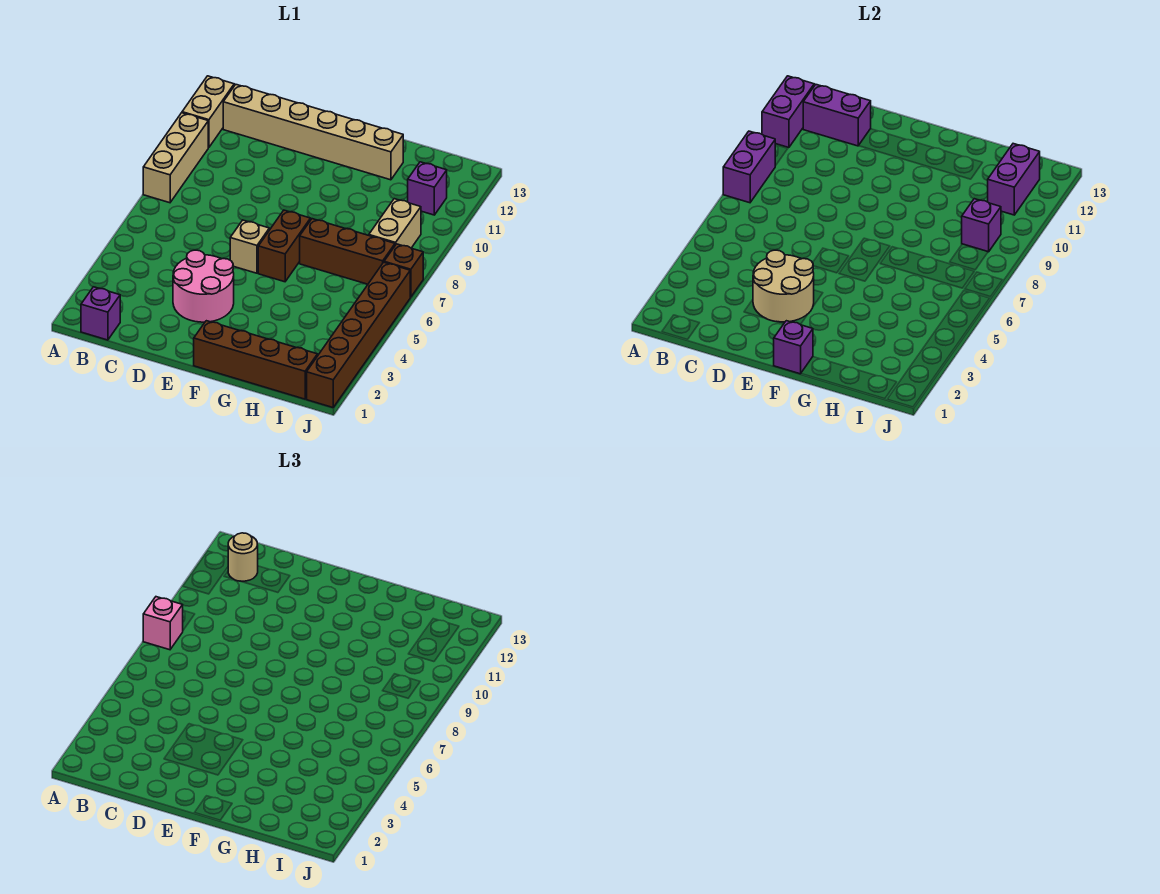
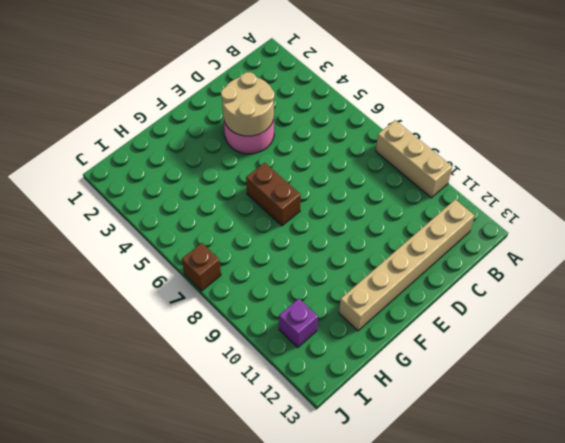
none -> tan 1x2 brick [182,76,234,148]
none -> purple 1x1 brick [81,287,120,340]
none -> tan 1x1 brick [230,220,269,273]

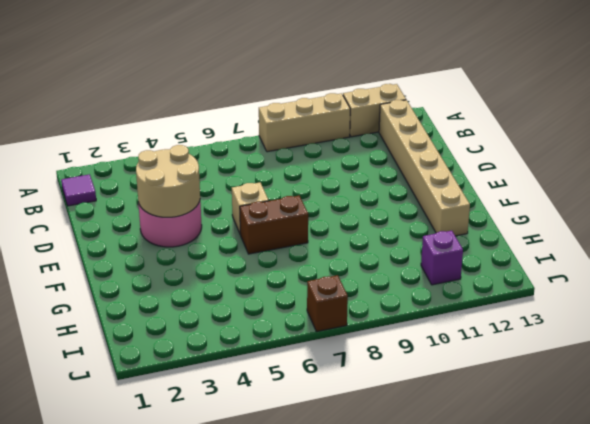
purple 1x1 tile [61,174,96,206] -> purple 1x1 brick [81,287,120,340]
none -> brown 1x4 brick [194,321,317,399]
none -> brown 1x3 brick [300,219,395,284]
none -> tan 1x2 brick [369,199,421,248]

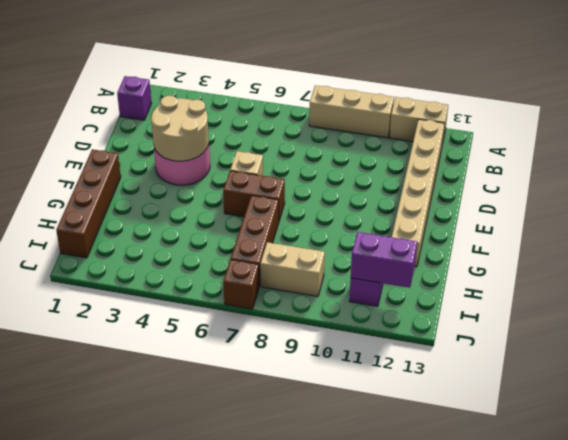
none -> brown 1x6 brick [307,262,410,407]
none -> purple 1x2 brick [723,131,775,203]
none -> purple 1x2 brick [762,76,814,148]

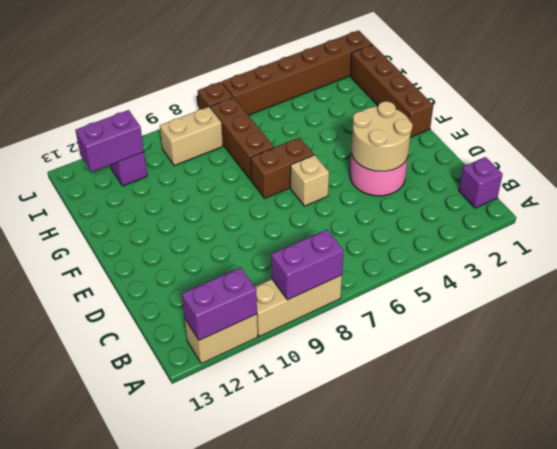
none -> tan 1x6 brick [223,85,403,180]
none -> purple 1x2 brick [803,85,871,146]
none -> purple 1x1 brick [774,321,813,374]

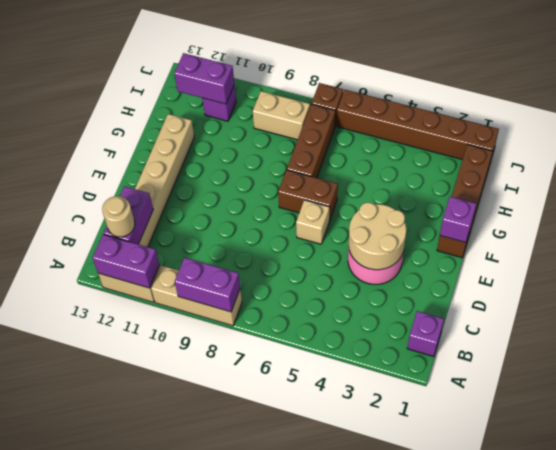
none -> purple 1x1 brick [962,199,1001,252]
none -> pink 1x1 brick [143,597,183,650]

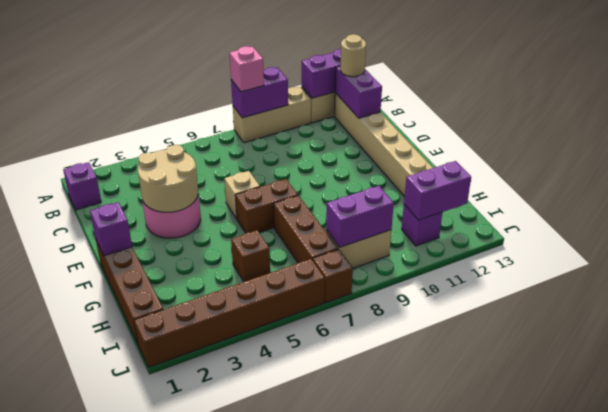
brown 1x1 brick [231,230,270,282] -> none
purple 1x2 brick [326,186,394,247] -> purple 1x1 brick [962,199,1001,252]

